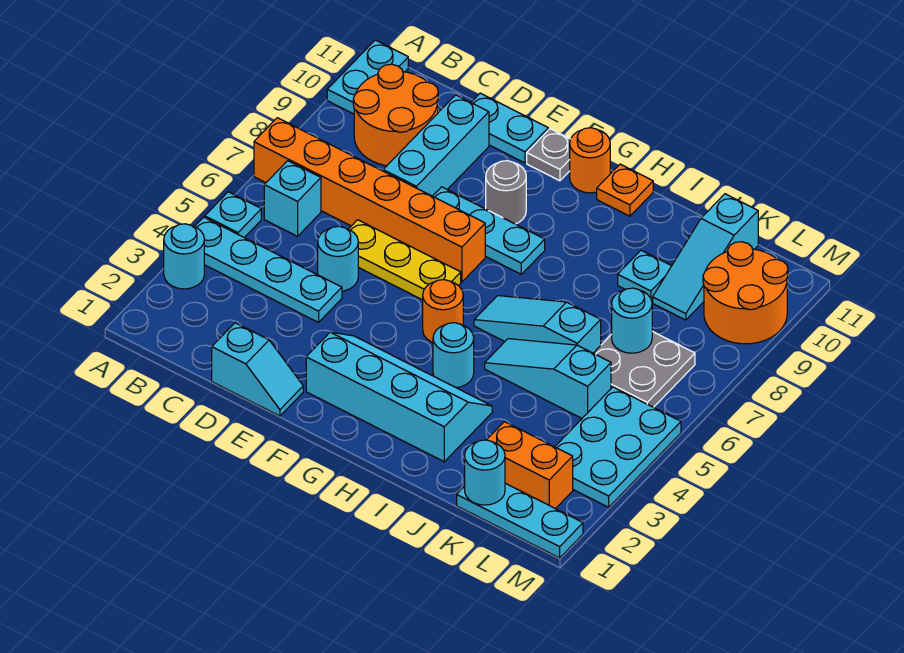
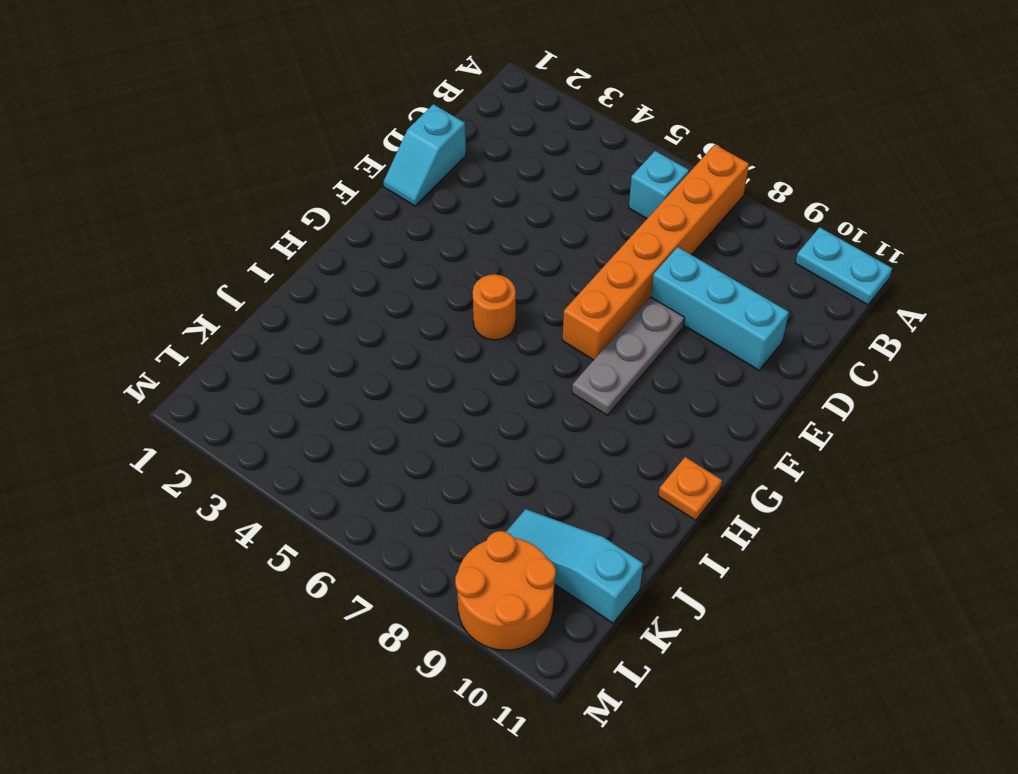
grey 1x3 plate [572,297,685,415] -> cyan 1x3 plate [433,187,545,274]
none -> cyan 1x1 round brick [164,224,204,289]
none -> cyan 1x4 plate [195,217,342,322]
none -> cyan 1x1 plate [205,192,261,238]
none -> orange 2x2 round brick [353,64,438,166]

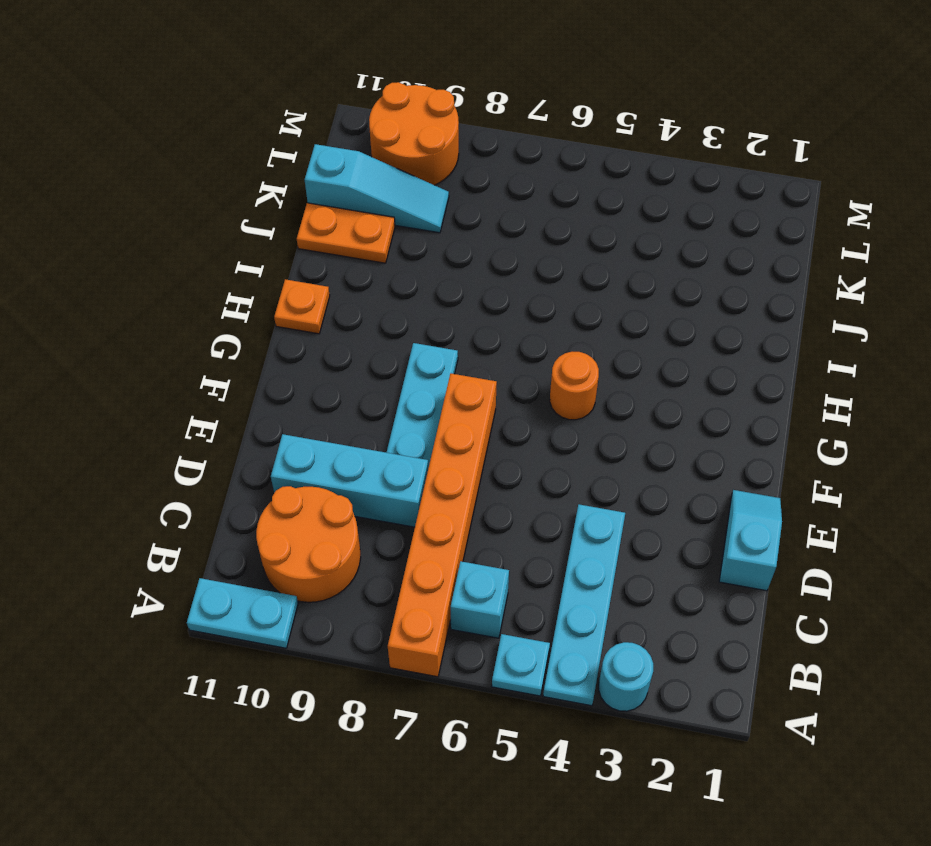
orange 1x2 plate [297,203,395,263] -> none
none -> cyan 1x1 round brick [318,226,358,291]
none -> yellow 1x3 plate [349,220,461,300]
none -> cyan 1x2 plate [471,93,548,163]
none -> cyan 2x4 slope [306,332,492,462]

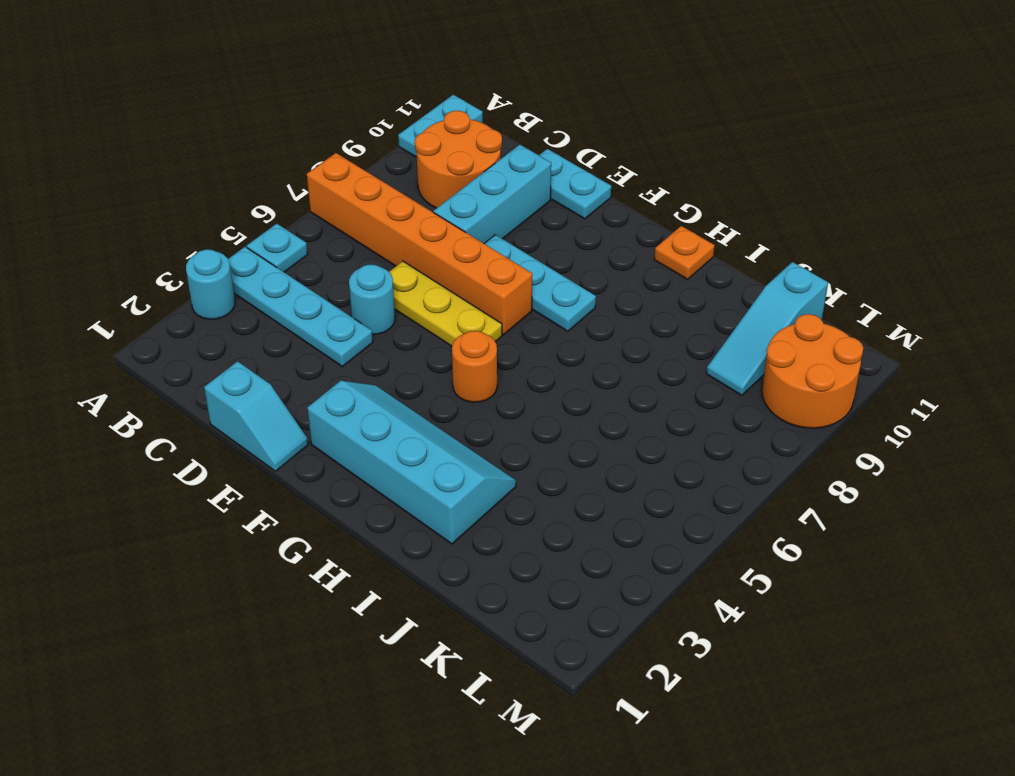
none -> cyan 1x1 brick [264,161,321,236]
none -> grey 1x1 round brick [486,161,526,224]
none -> grey 1x1 plate [527,129,570,181]
none -> orange 1x1 round brick [570,128,610,193]

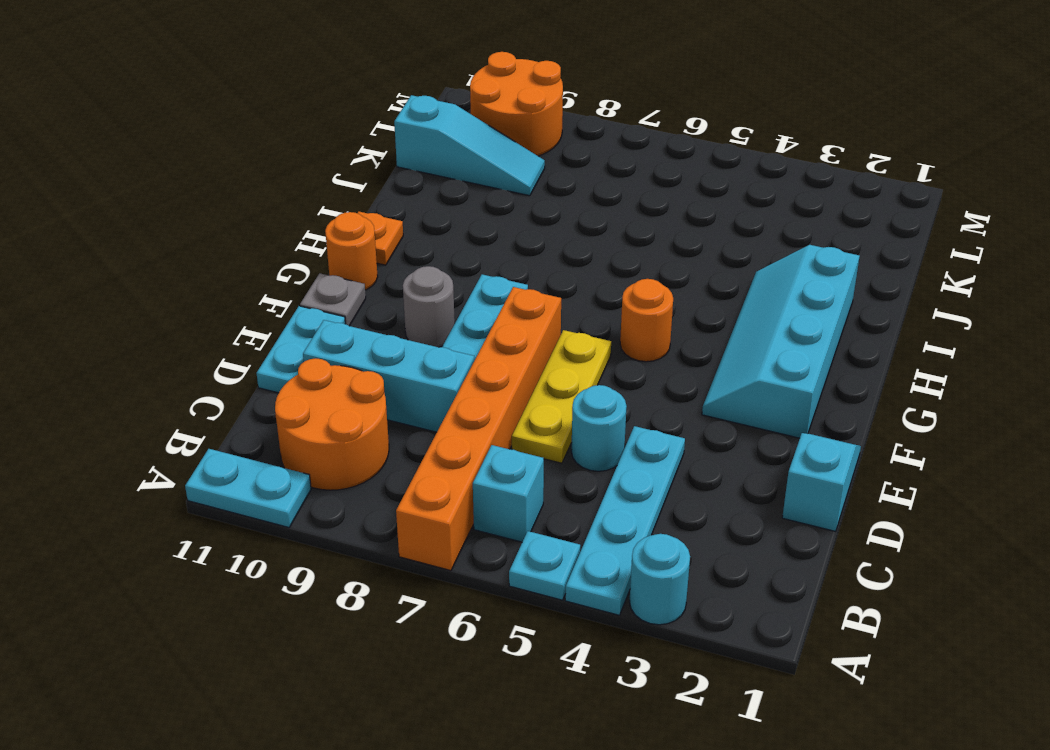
none -> cyan 1x1 round brick [433,323,474,387]
none -> cyan 1x3 slope [474,296,601,353]
none -> cyan 1x3 slope [485,339,611,418]
none -> cyan 1x1 plate [618,250,671,301]

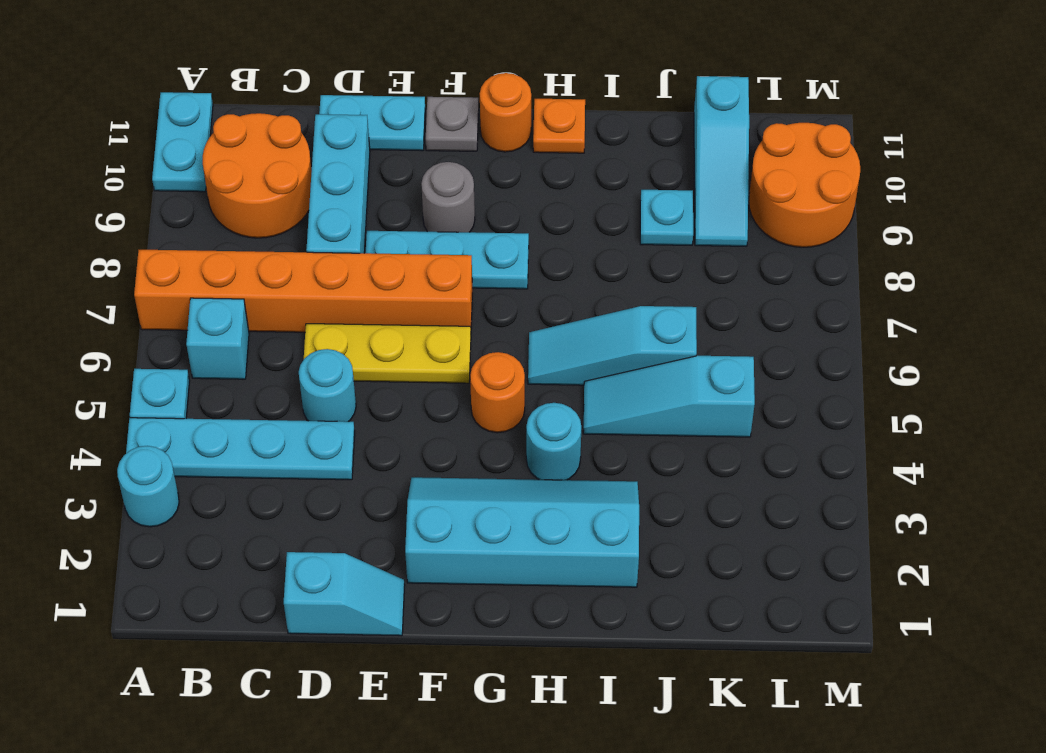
none -> cyan 1x3 plate [457,483,583,558]
none -> orange 1x2 brick [487,422,573,509]
none -> grey 2x2 plate [594,331,695,407]
none -> cyan 2x3 plate [555,387,681,507]

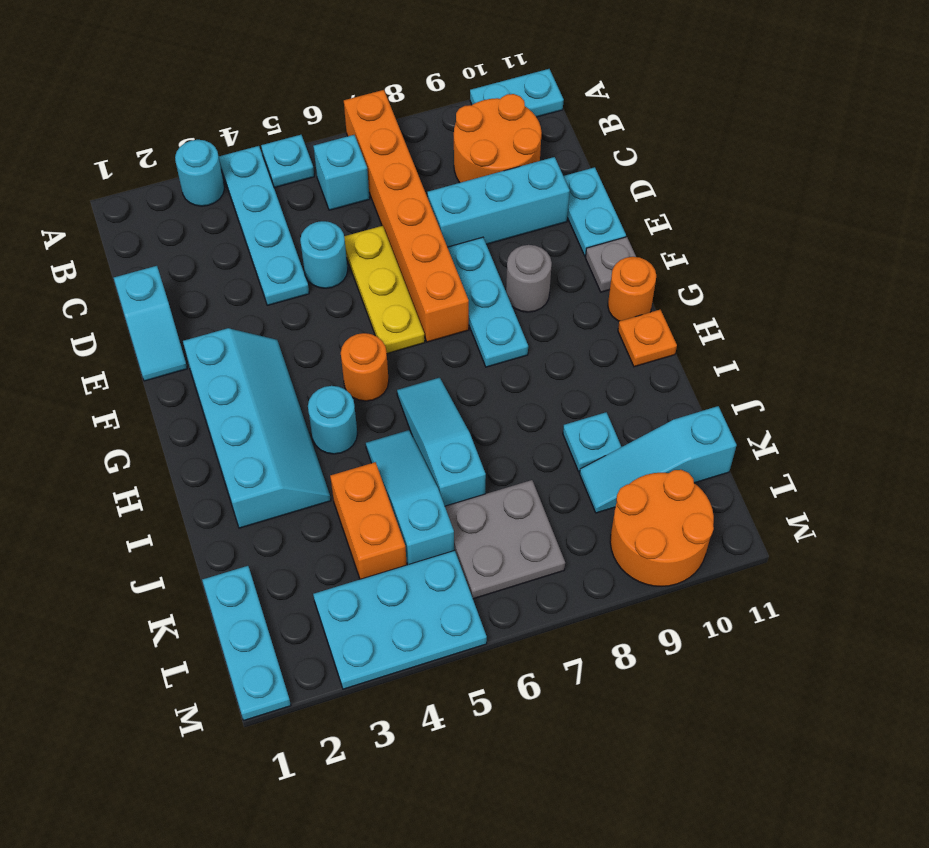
orange 1x2 brick [330,462,407,579] -> orange 1x2 brick moved to [487,422,573,509]
none -> cyan 1x1 round brick [465,440,505,505]
none -> cyan 1x1 round brick [612,288,652,353]

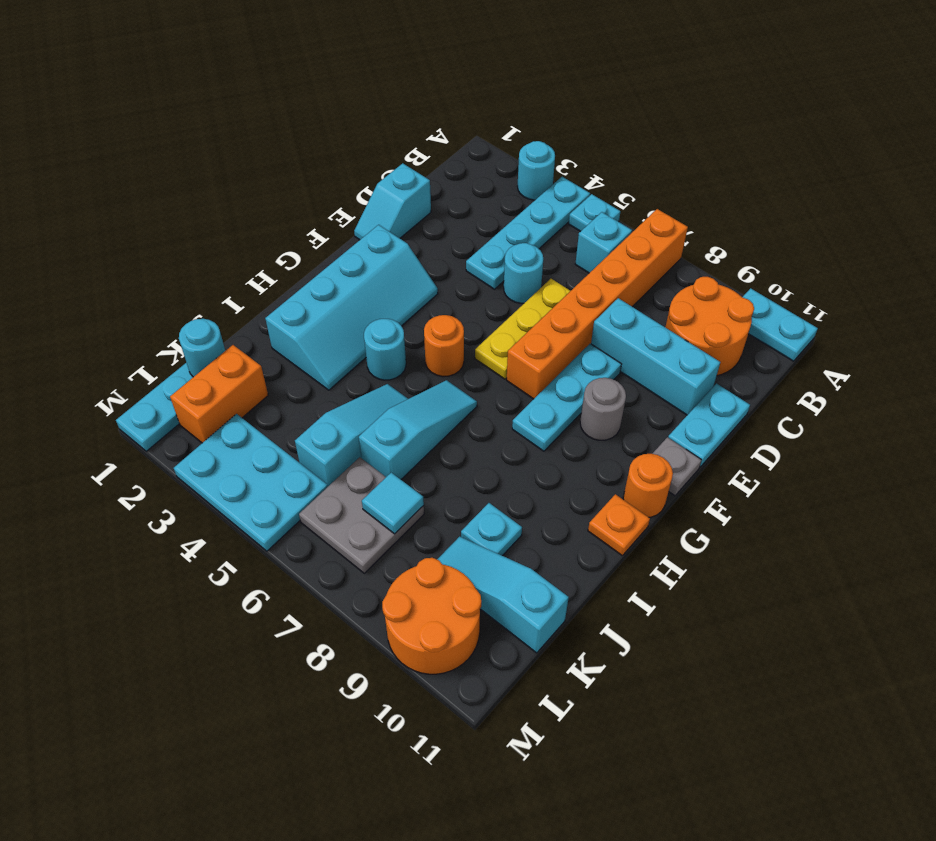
cyan 1x1 tile [362,473,424,534] -> cyan 1x1 round brick [612,288,652,353]

